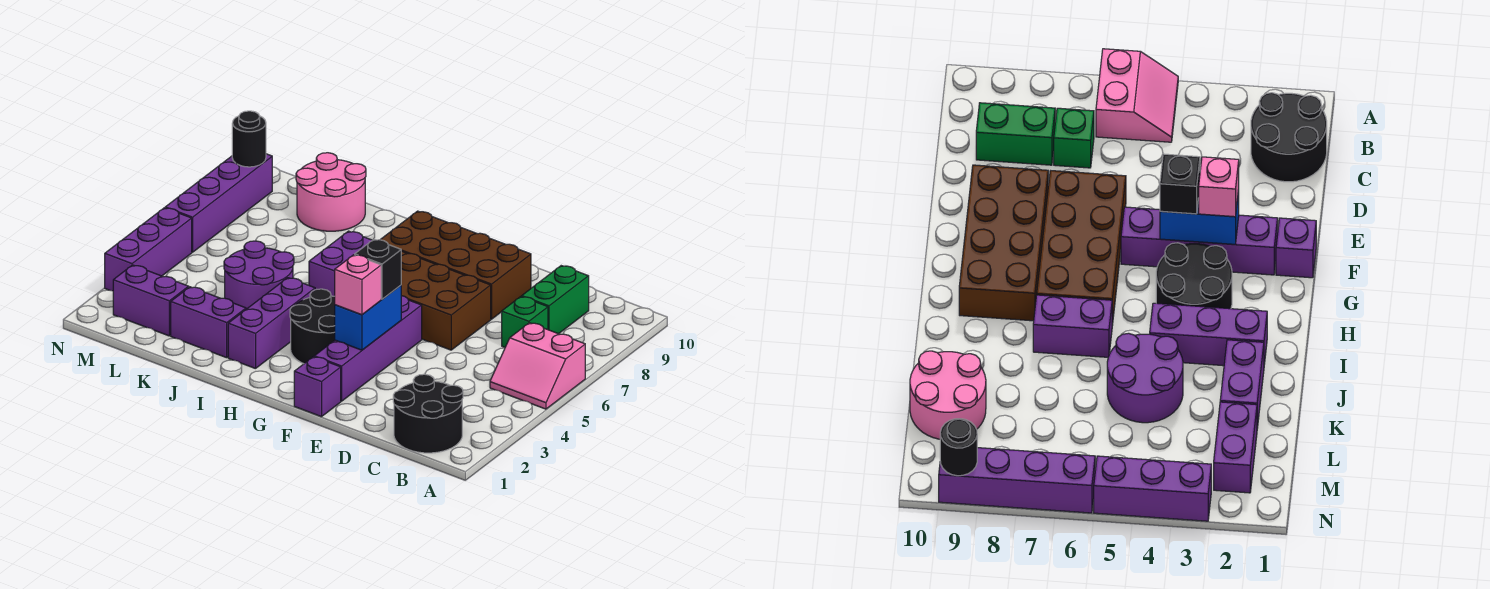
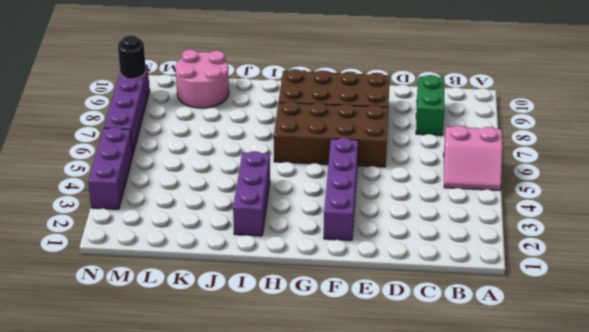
none -> black 2x2 round brick [393,374,463,453]
none -> green 1x1 brick [502,296,548,347]
none -> purple 1x1 brick [294,357,341,417]

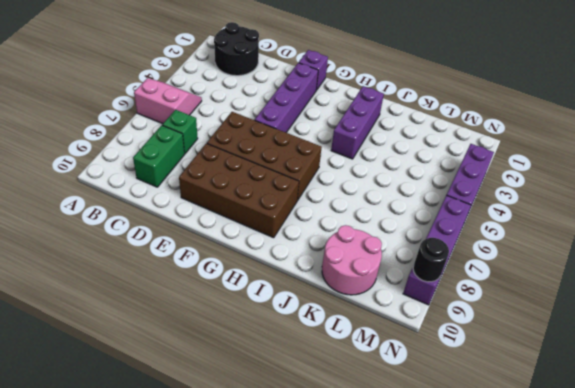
none -> black 2x2 round brick [290,289,335,364]
none -> purple 1x2 brick [309,231,372,296]
none -> purple 1x2 brick [171,287,246,358]

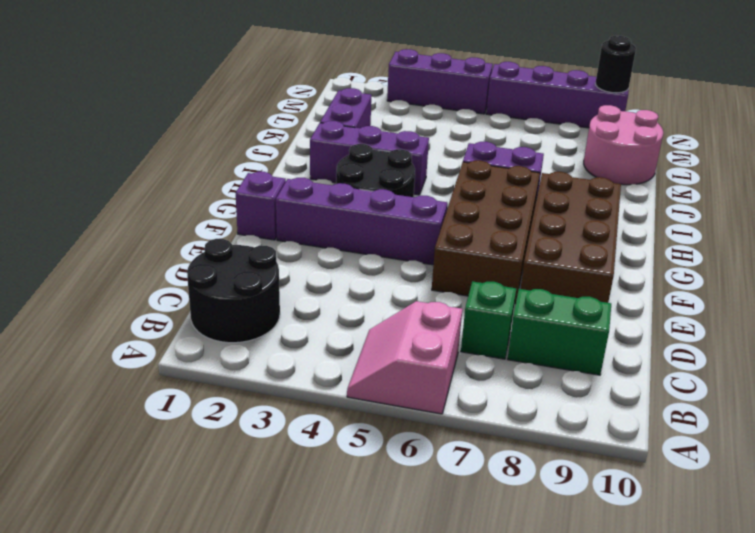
none -> purple 2x2 round brick [224,241,294,309]
none -> purple 1x2 brick [113,265,189,336]
none -> blue 1x2 brick [335,285,401,350]

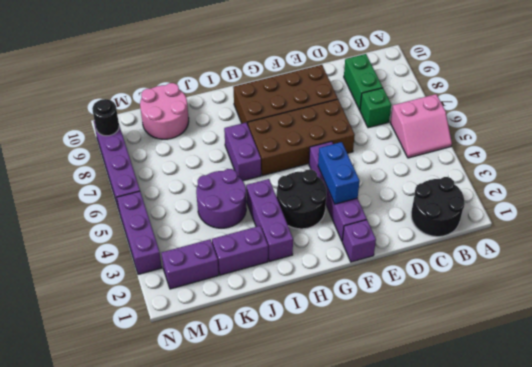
none -> pink 1x1 brick [335,255,381,315]
none -> black 1x1 brick [355,239,401,299]

